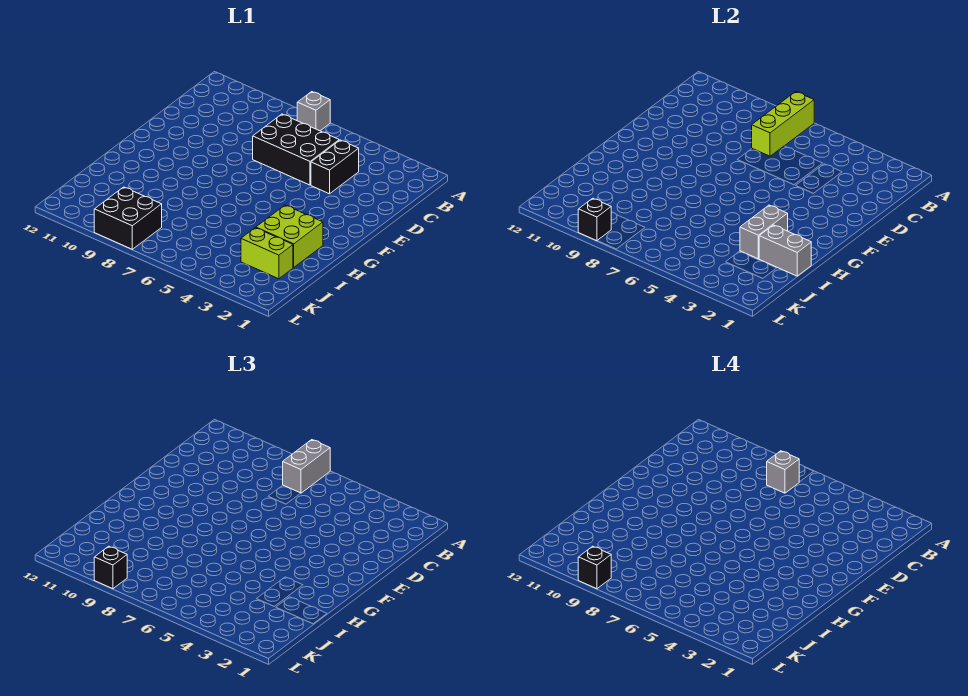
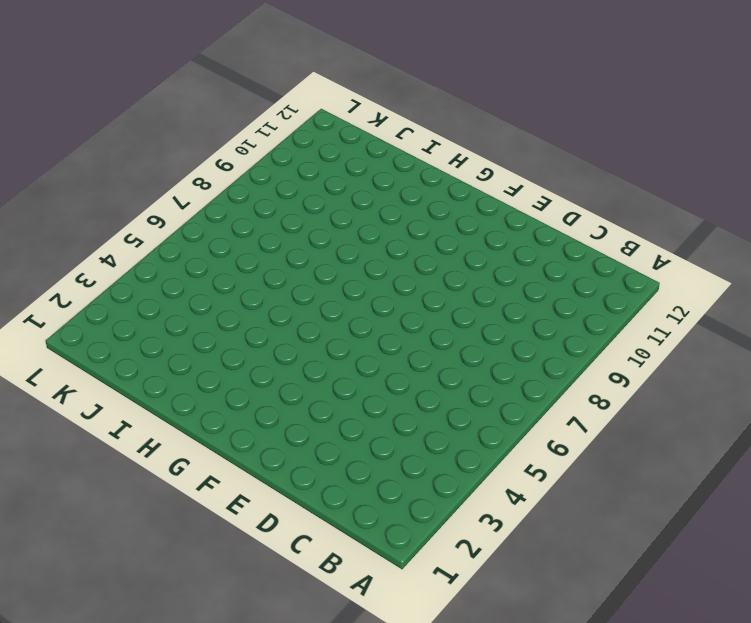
none -> grey 1x1 brick [297,92,330,131]
none -> black 1x2 brick [311,140,359,194]
none -> black 2x3 brick [253,114,339,185]

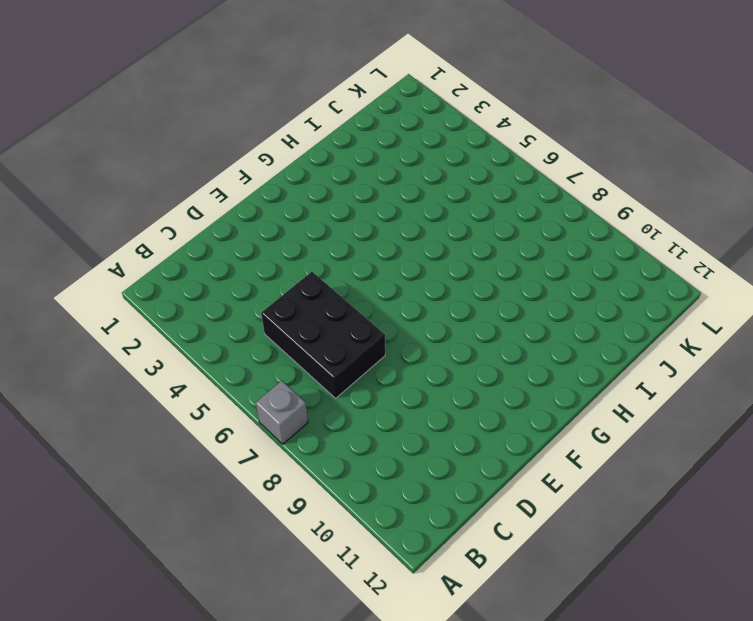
none -> black 1x2 brick [311,140,359,194]
none -> lime 2x2 brick [256,205,323,267]
none -> lime 1x2 brick [241,228,293,279]

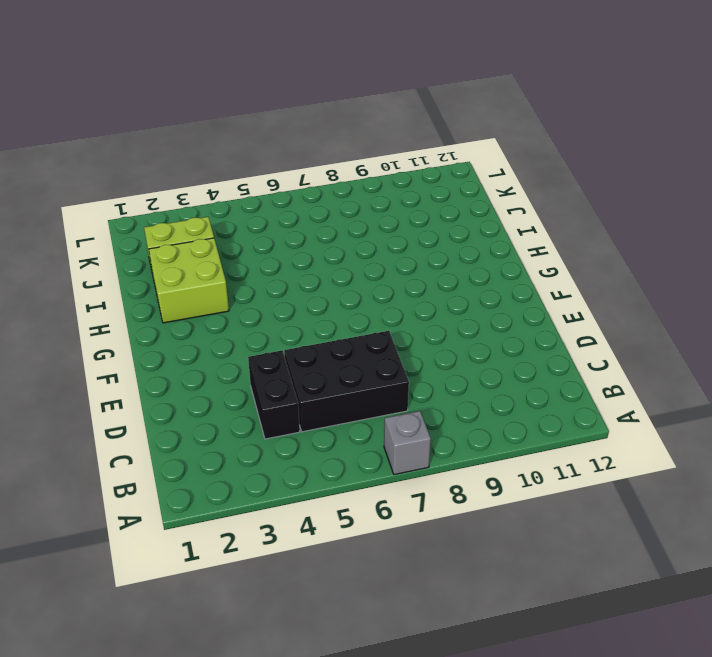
none -> black 2x2 brick [94,187,162,249]
none -> lime 1x3 brick [752,92,814,156]
none -> grey 1x2 brick [740,205,788,259]

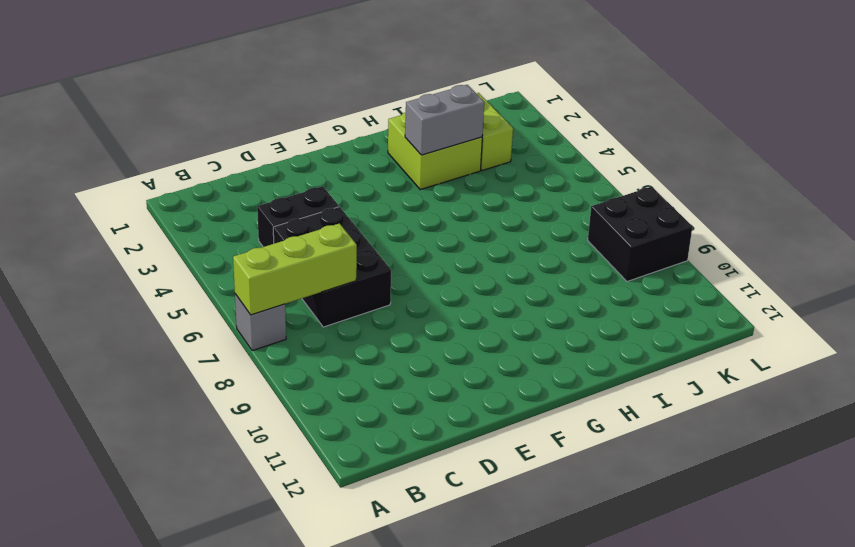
none -> grey 1x2 brick [759,225,811,276]
none -> black 1x1 brick [578,198,611,241]
none -> grey 1x2 brick [283,440,330,493]

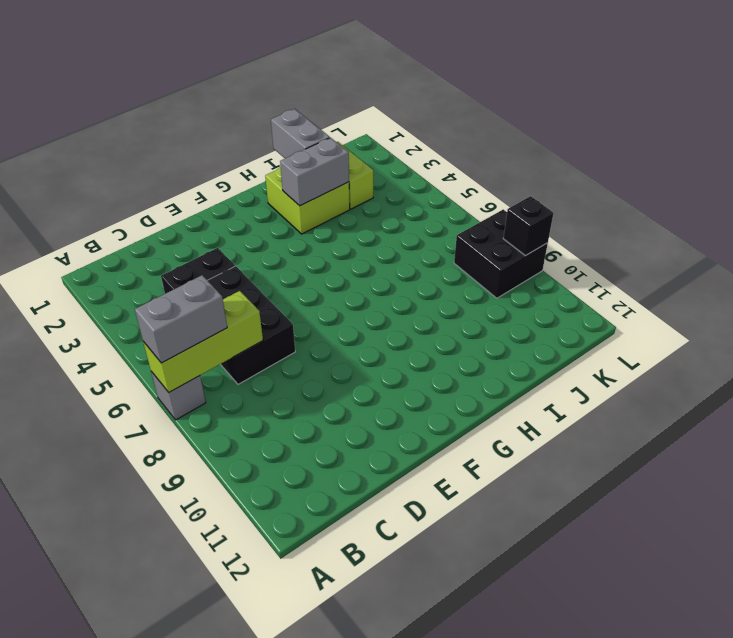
none -> black 1x1 brick [94,546,127,589]
none -> grey 1x1 brick [767,451,799,493]
none -> black 1x1 brick [578,546,611,589]

